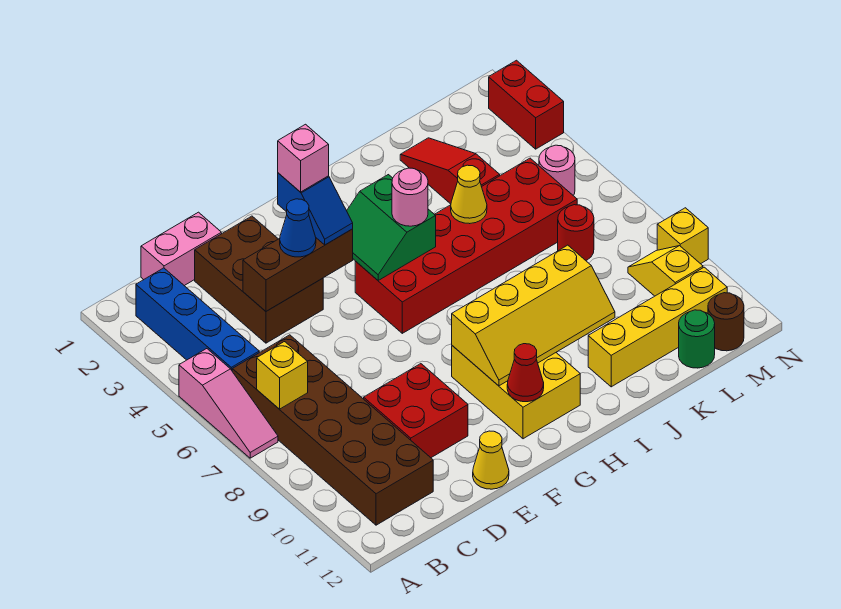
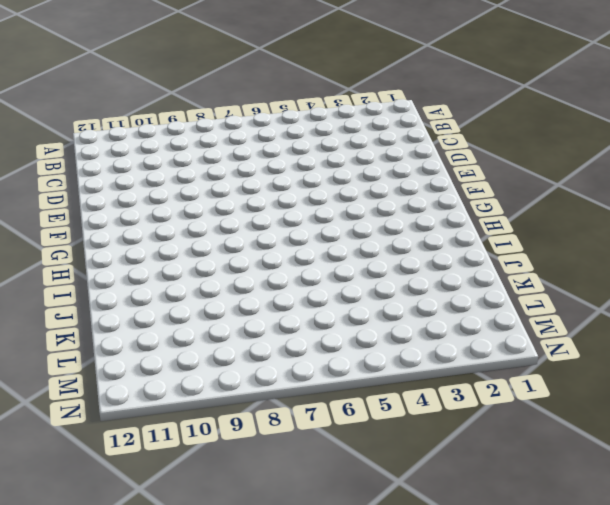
none -> pink 1x3 slope [179,349,278,458]
none -> blue 1x4 brick [136,268,259,370]
none -> brown 2x6 brick [232,335,433,525]

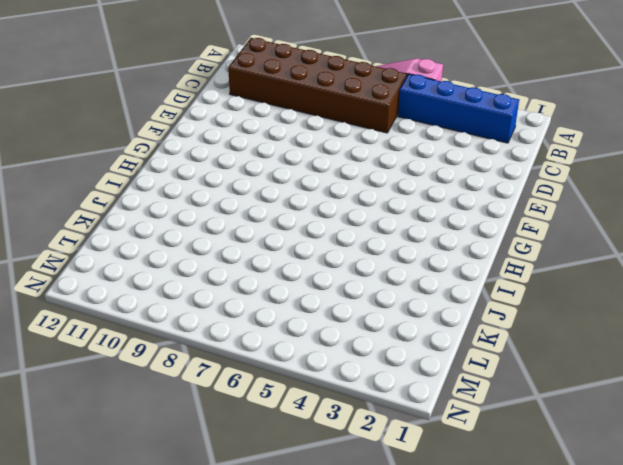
none -> pink 1x2 brick [141,212,221,286]
none -> brown 2x3 brick [195,216,323,343]
none -> red 2x2 brick [364,364,468,458]

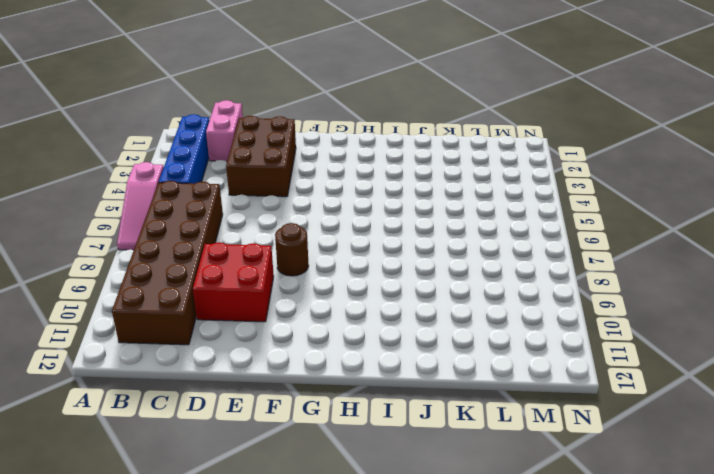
pink 1x2 brick [206,100,243,161] -> pink 1x2 brick turned to [141,212,221,286]
brown 1x1 round brick [275,223,309,276] -> brown 1x1 round brick moved to [708,293,744,351]
none -> yellow 1x1 cone [473,431,509,489]
none -> red 2x6 brick [355,158,577,333]
none -> yellow 2x3 brick [452,346,580,439]

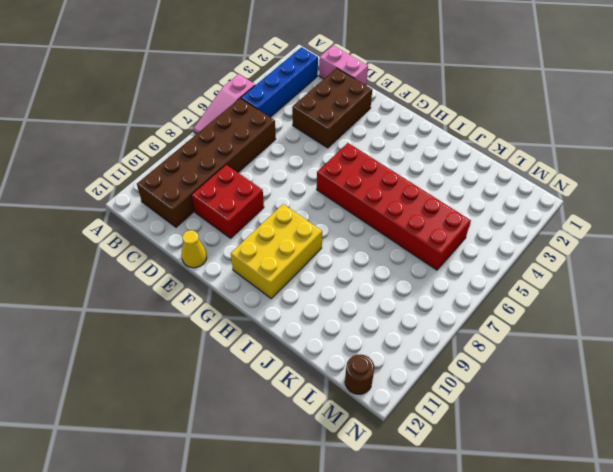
none -> yellow 1x4 brick [588,267,727,387]
none -> red 1x3 slope [400,138,500,204]
none -> red 1x1 round brick [558,205,594,260]

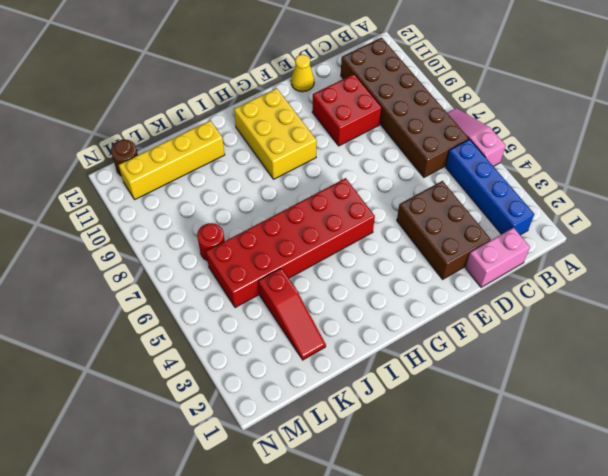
none -> green 1x1 round brick [679,310,715,368]
none -> pink 1x1 round brick [539,145,575,195]
none -> yellow 1x2 slope [628,246,703,296]

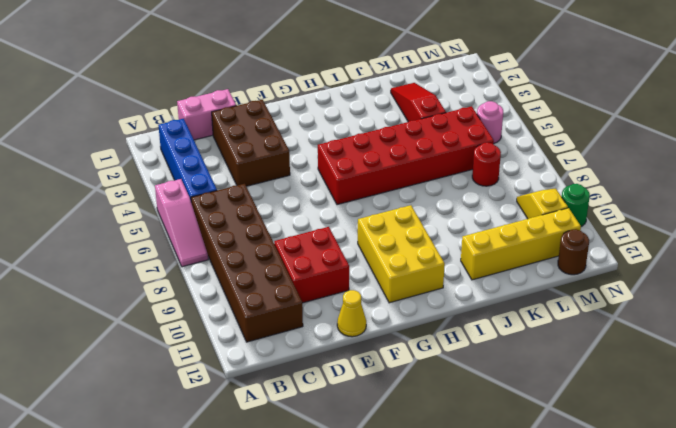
green 1x1 round brick [562,184,590,226] -> green 1x1 round brick moved to [679,310,715,368]
none -> red 1x2 brick [489,60,564,149]
none -> yellow 1x1 brick [657,208,708,264]
none -> yellow 1x1 brick [257,342,308,409]

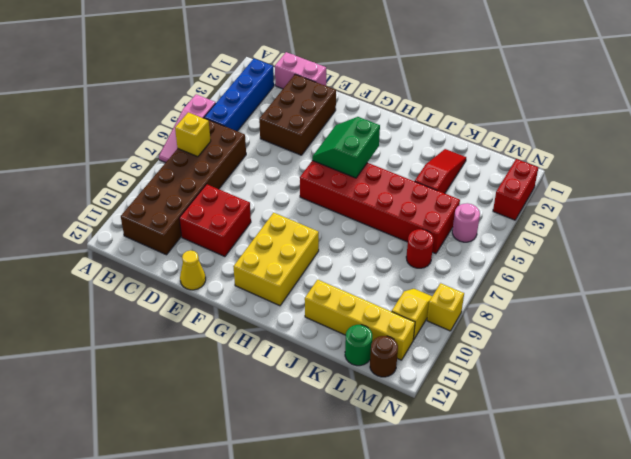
none -> brown 1x3 brick [243,229,353,311]
none -> yellow 2x4 slope [452,245,615,386]
none -> red 1x1 cone [507,344,544,402]

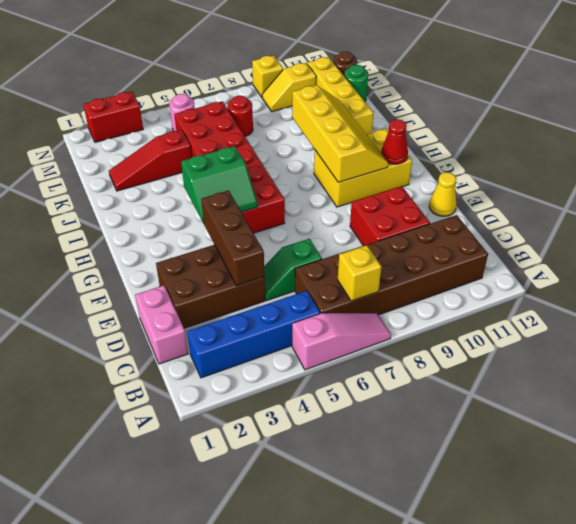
green 1x2 slope [264,239,322,300] -> none
none -> yellow 1x1 cone [451,165,487,224]
none -> blue 1x1 cone [280,199,316,257]
none -> blue 1x2 slope [278,173,353,245]

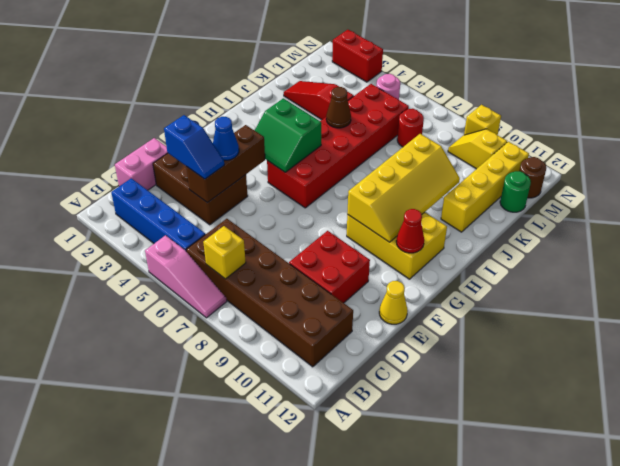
blue 1x2 slope [164,115,224,179] -> blue 1x2 slope moved to [278,173,353,245]
brown 1x1 cone [326,87,351,128] -> yellow 1x1 cone [451,165,487,224]
none -> pink 1x1 round brick [392,168,428,226]
none -> pink 1x1 brick [278,124,329,192]

